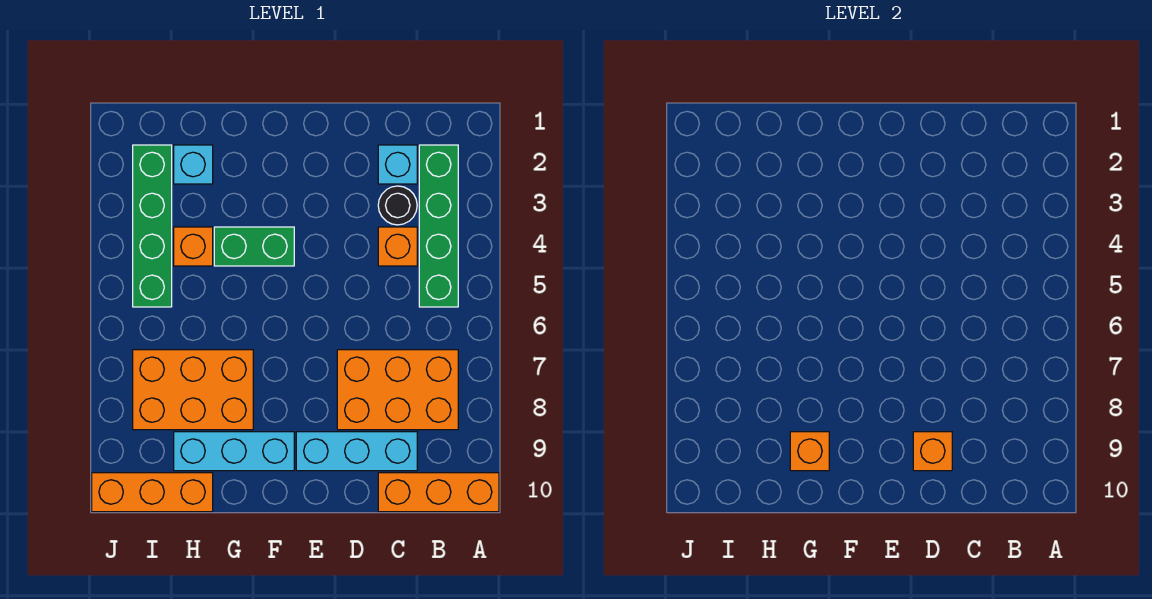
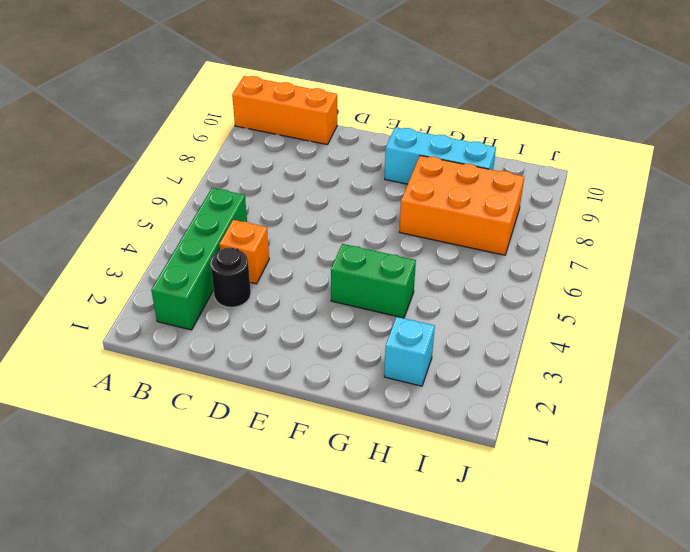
none -> orange 2x3 brick [337,350,458,430]
none -> cyan 1x1 brick [378,145,417,184]
none -> cyan 1x3 brick [296,432,417,471]

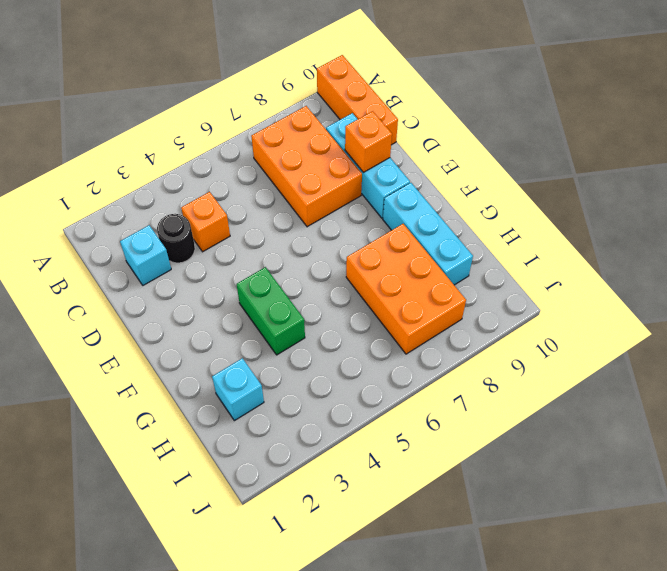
none -> green 1x4 brick [419,145,458,307]
none -> orange 1x1 brick [174,227,213,266]
none -> orange 1x3 brick [92,473,213,512]

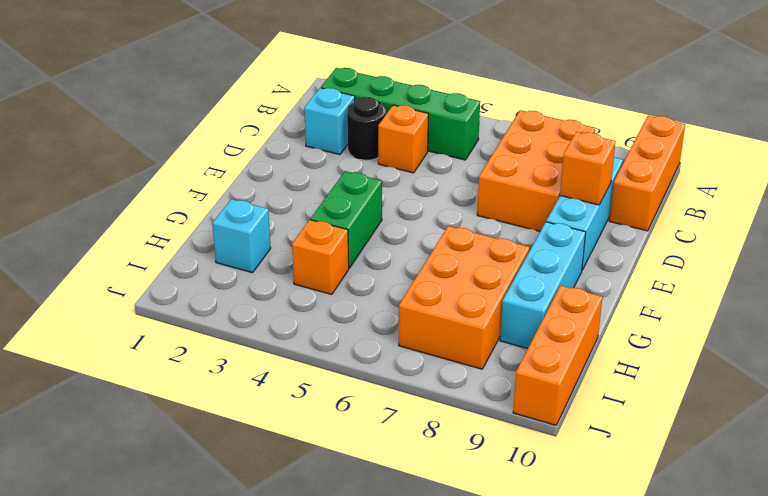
none -> green 1x4 brick [133,145,172,307]
none -> orange 1x1 brick [790,432,829,471]

